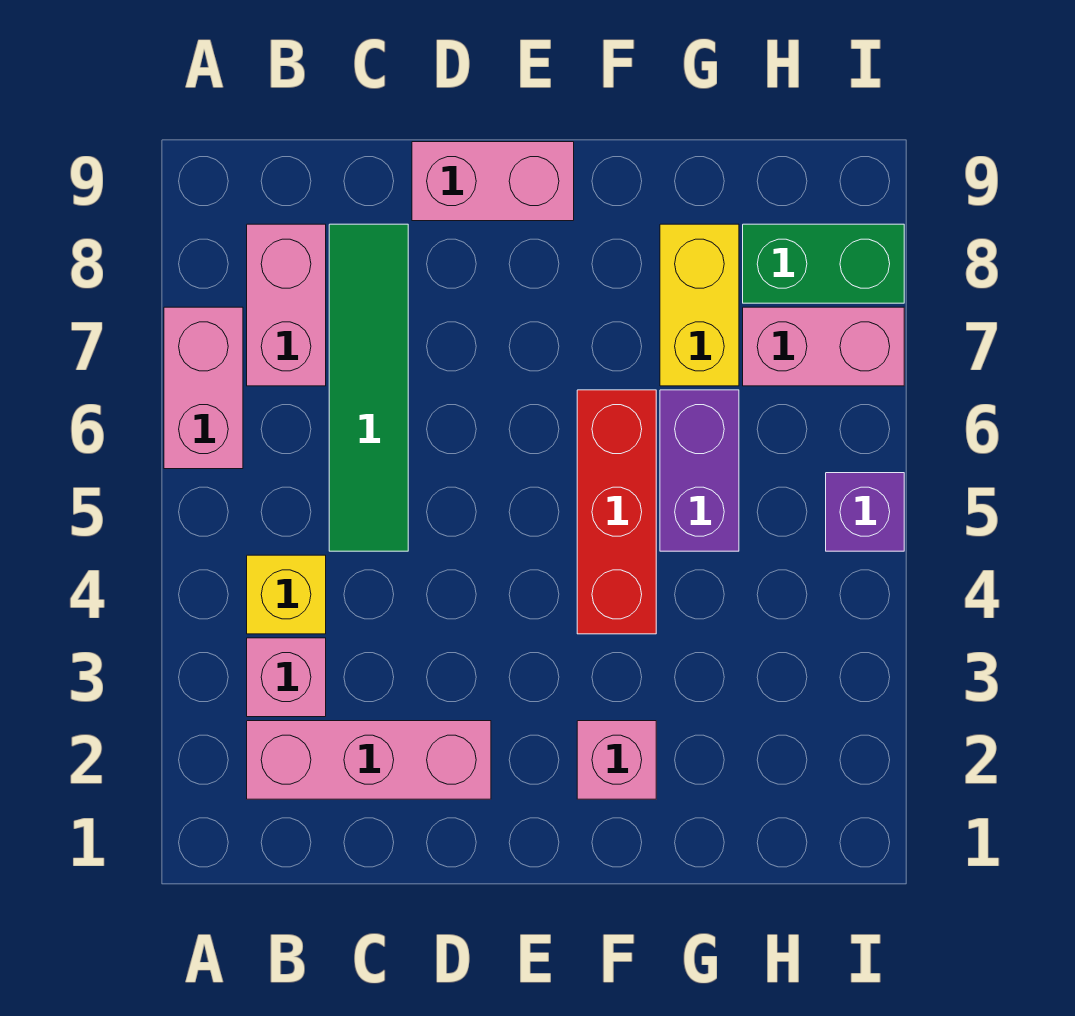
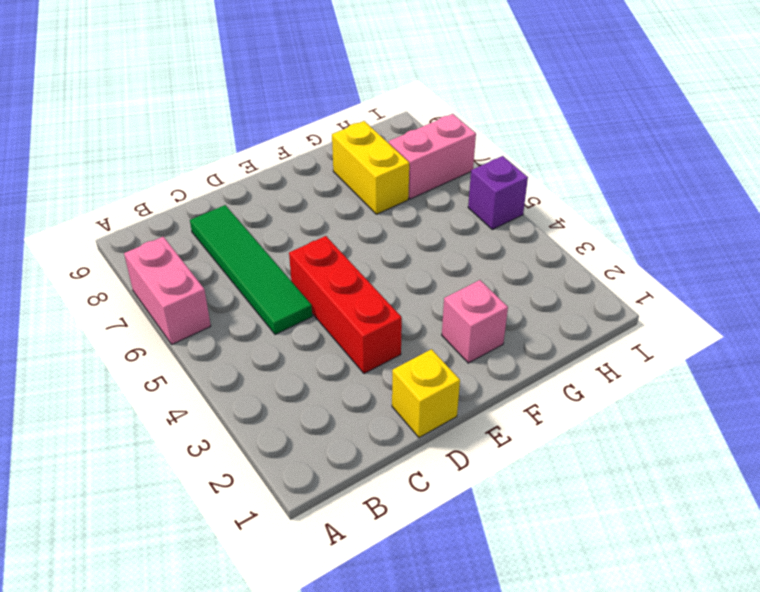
yellow 1x1 brick [392,349,460,438] -> yellow 1x1 brick moved to [247,555,326,634]
red 1x3 brick [289,236,402,373] -> red 1x3 brick moved to [577,390,656,634]
none -> pink 1x3 brick [247,721,491,799]
none -> pink 1x1 brick [247,638,326,717]
none -> pink 1x2 brick [247,224,326,386]

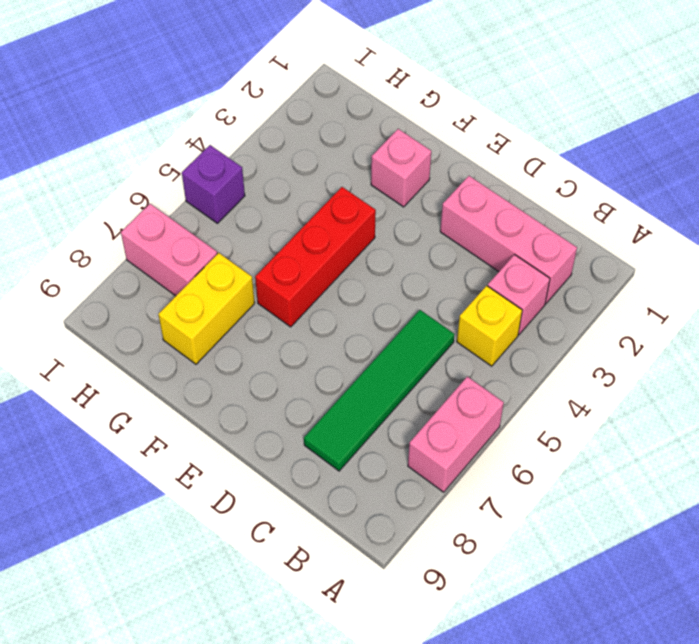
none -> pink 1x2 brick [247,224,326,386]
none -> pink 1x2 brick [412,142,574,221]
none -> purple 1x2 brick [660,390,739,551]

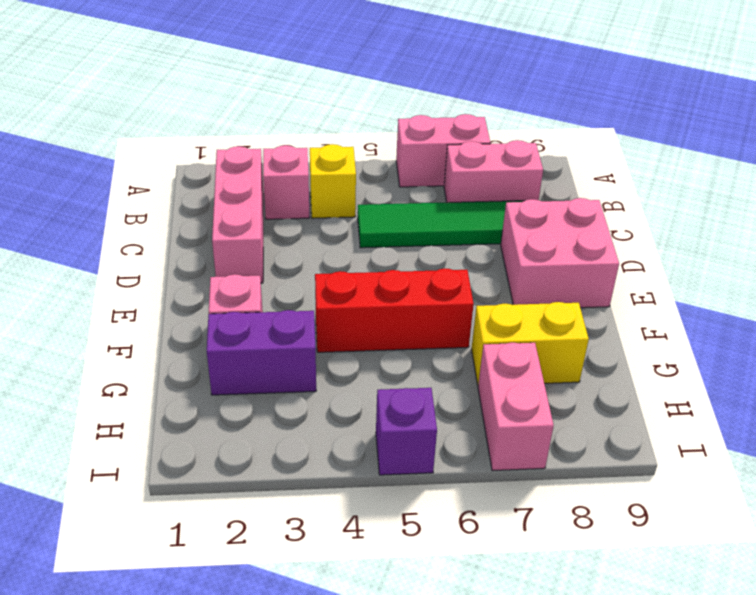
pink 2x2 brick [501,198,619,308] -> pink 1x2 brick [412,142,574,221]
purple 1x2 brick [207,310,316,395] -> purple 1x2 brick moved to [660,390,739,551]
none -> green 1x2 brick [743,224,904,303]

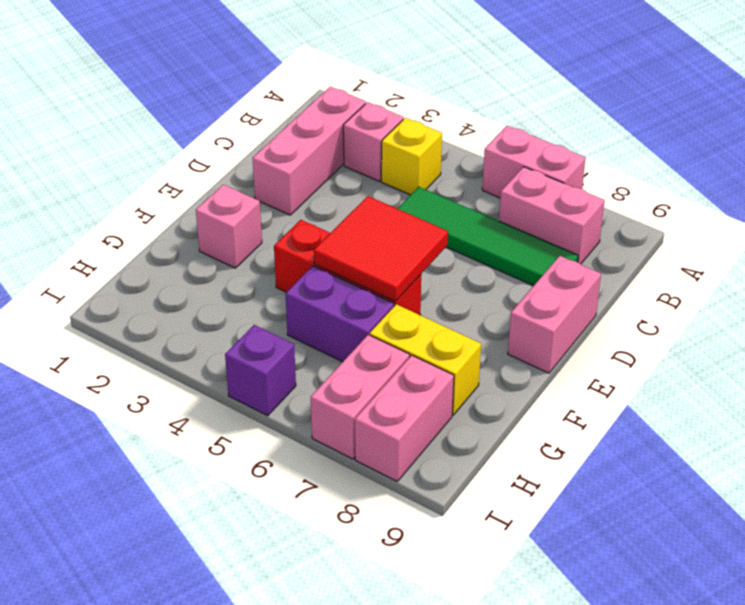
red 2x2 tile [314,196,448,301] -> none
pink 1x2 brick [355,355,454,481] -> green 1x2 brick [743,224,904,303]

